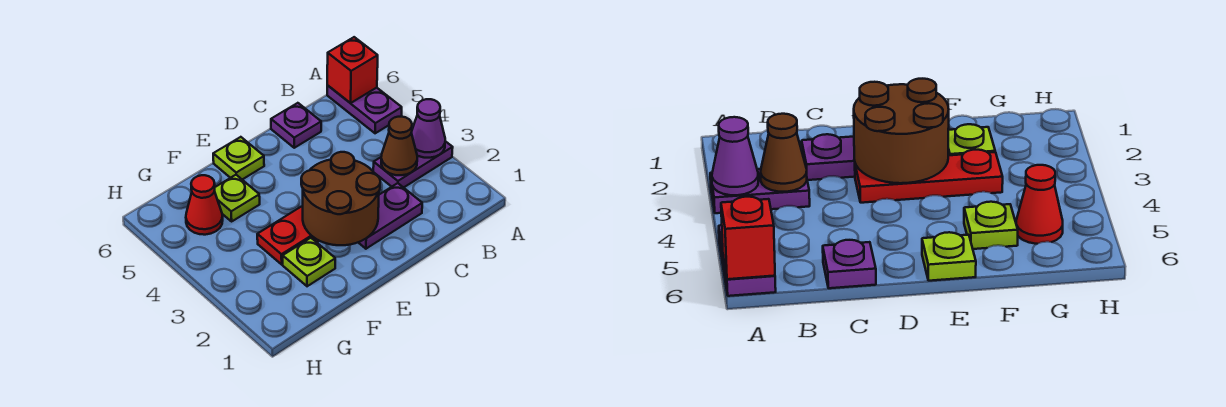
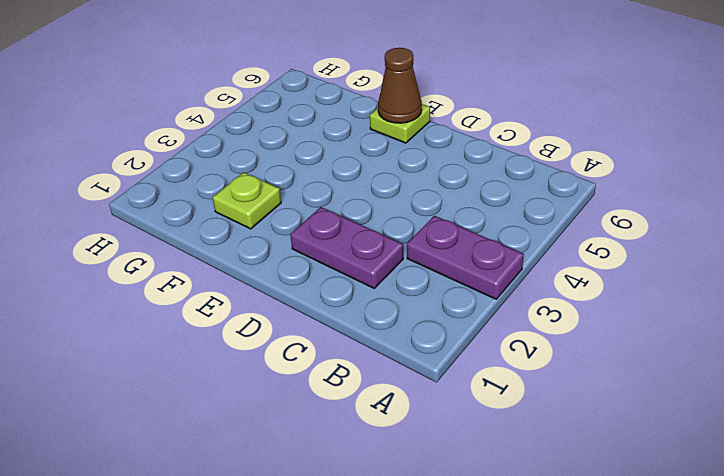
brown 1x1 cone [378,48,422,123] -> brown 1x1 cone moved to [381,117,417,175]
none -> purple 1x2 plate [327,85,402,133]
none -> purple 1x1 plate [271,103,321,148]
none -> red 1x3 plate [257,206,319,264]

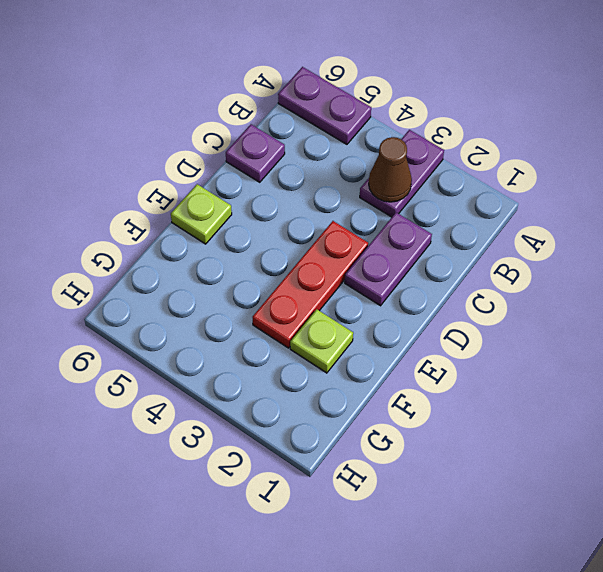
none -> lime 1x1 plate [215,175,260,221]
none -> red 1x1 cone [186,175,223,235]
none -> purple 1x1 cone [411,99,445,158]

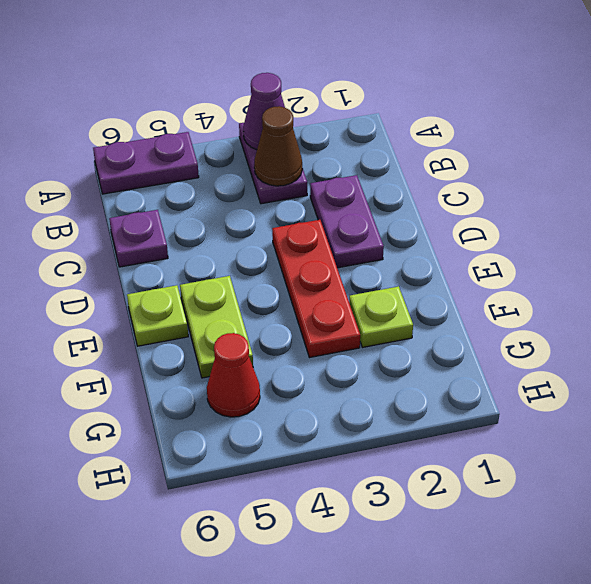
lime 1x2 plate [180,276,253,378] -> lime 1x1 plate [215,175,260,221]
none -> red 1x1 brick [327,37,378,103]
none -> brown 2x2 round brick [301,152,380,245]

